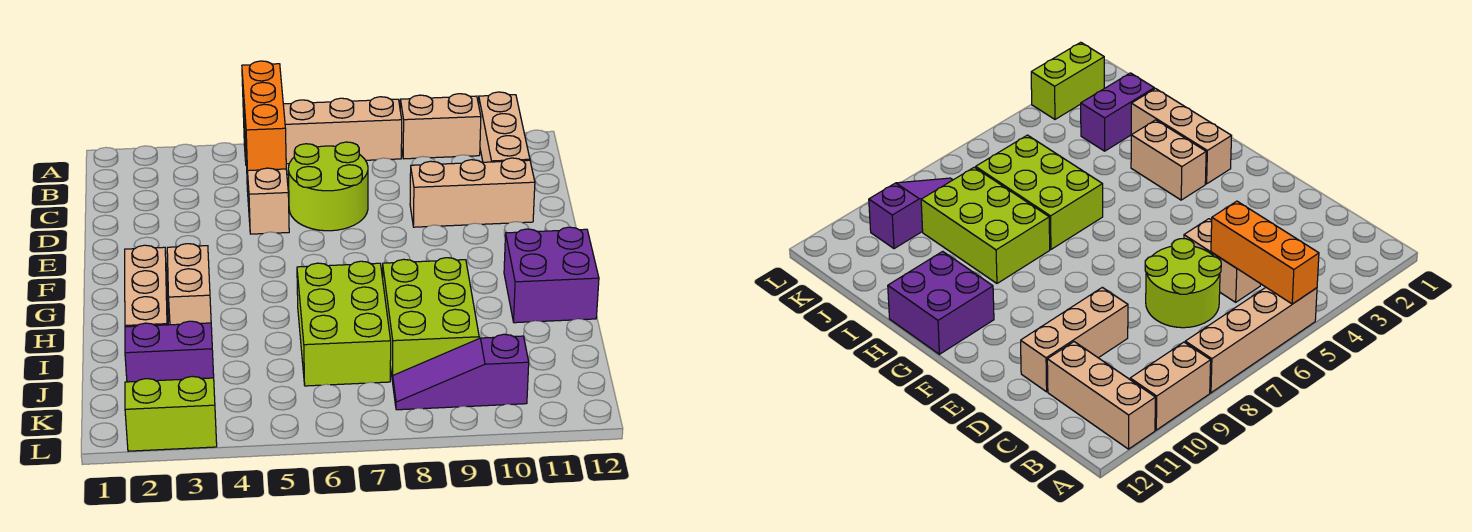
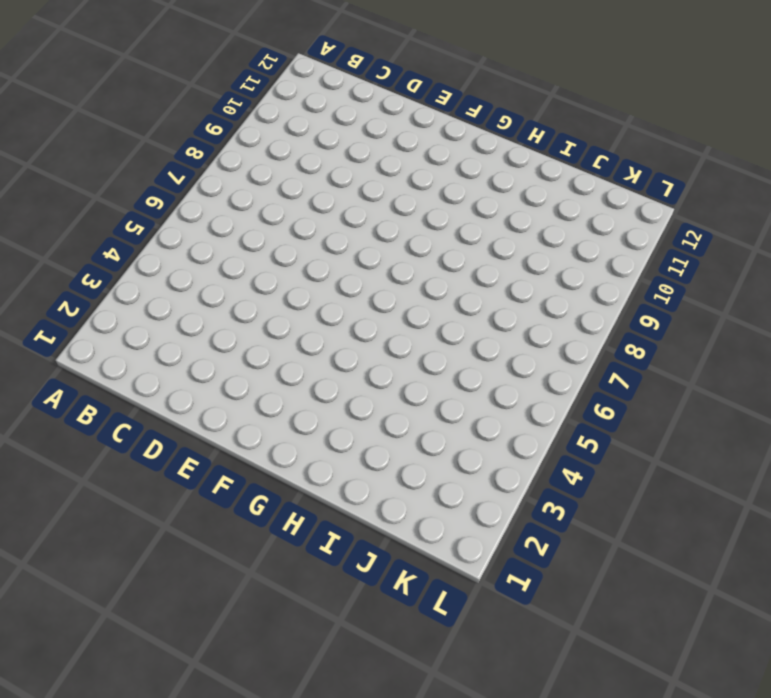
none -> tan 1x4 brick [243,97,402,165]
none -> tan 1x2 brick [400,94,481,159]
none -> tan 1x3 brick [479,92,530,162]

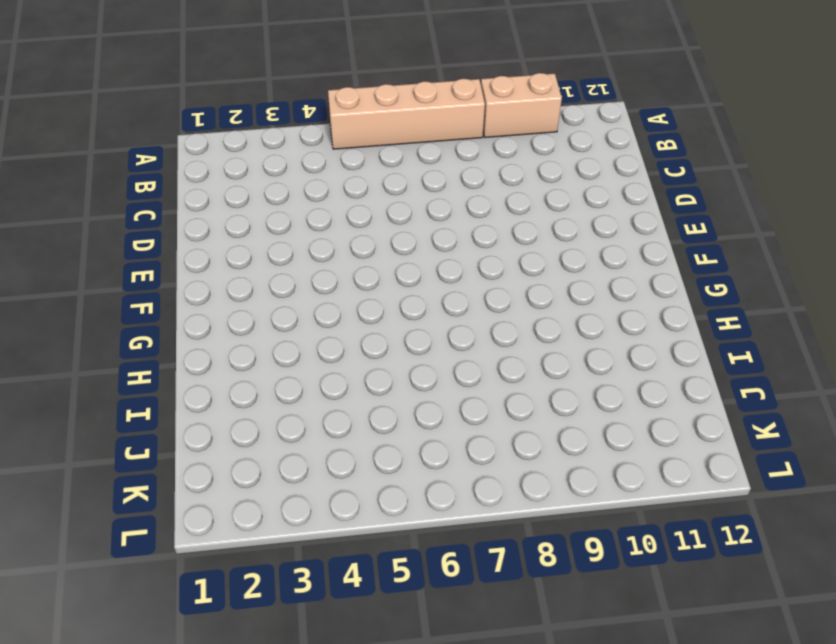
none -> tan 1x3 brick [479,92,530,162]
none -> tan 1x2 brick [246,156,289,234]
none -> lime 2x2 round brick [288,142,368,231]

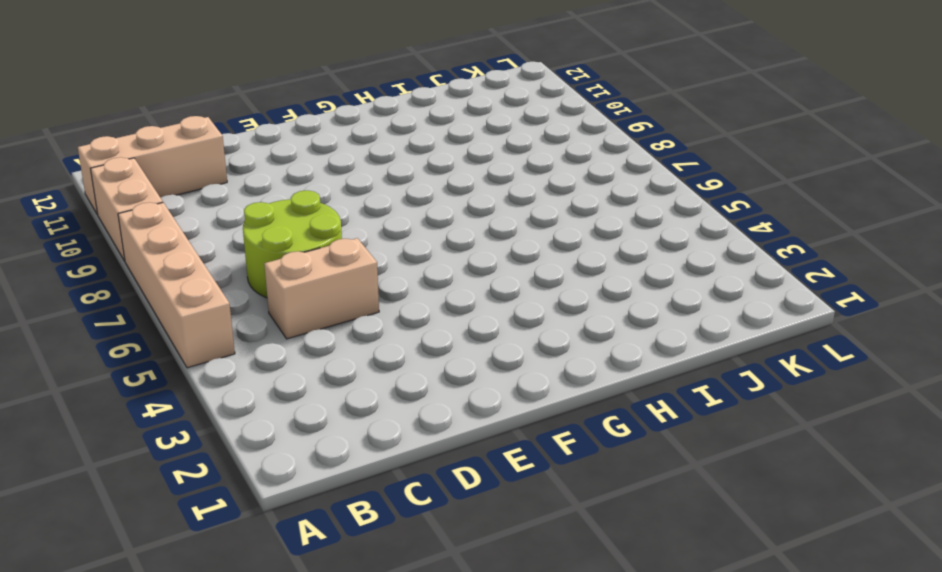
none -> tan 1x3 brick [410,158,535,227]
none -> tan 1x3 brick [125,245,168,327]
none -> tan 1x2 brick [167,244,211,325]

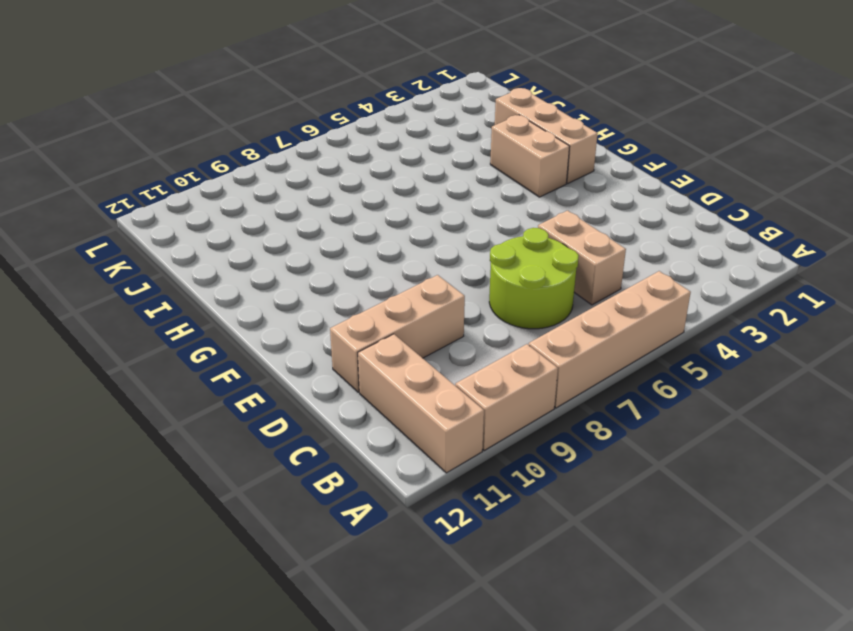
none -> purple 2x2 brick [504,227,599,323]
none -> lime 2x3 brick [297,261,391,386]
none -> lime 2x3 brick [383,258,479,382]

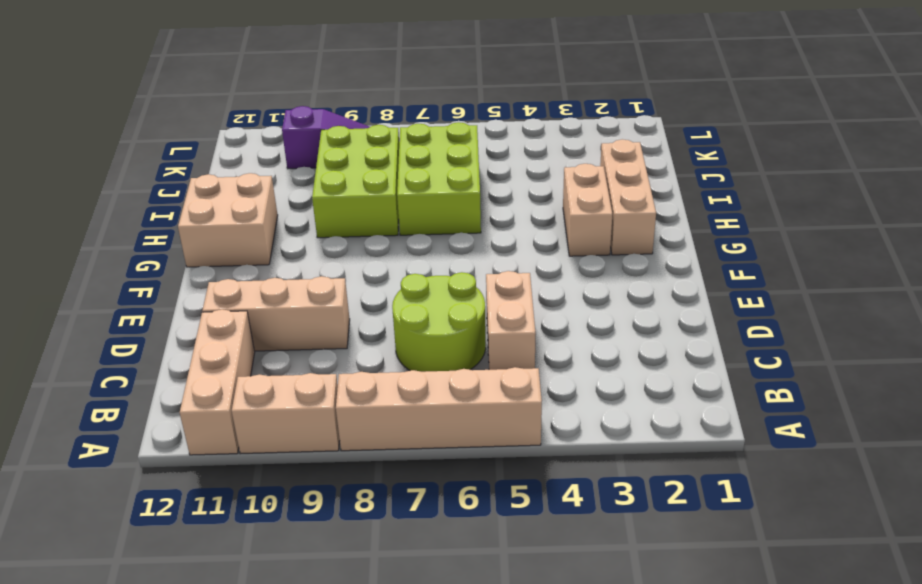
tan 2x2 brick [178,173,278,267] -> purple 2x2 brick [504,227,599,323]
none -> purple 1x2 brick [125,321,214,382]
none -> lime 1x2 brick [125,376,217,451]
none -> orange 1x3 brick [242,61,286,171]

